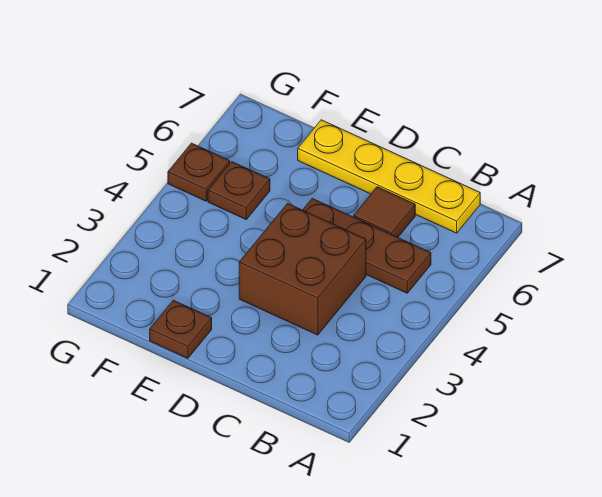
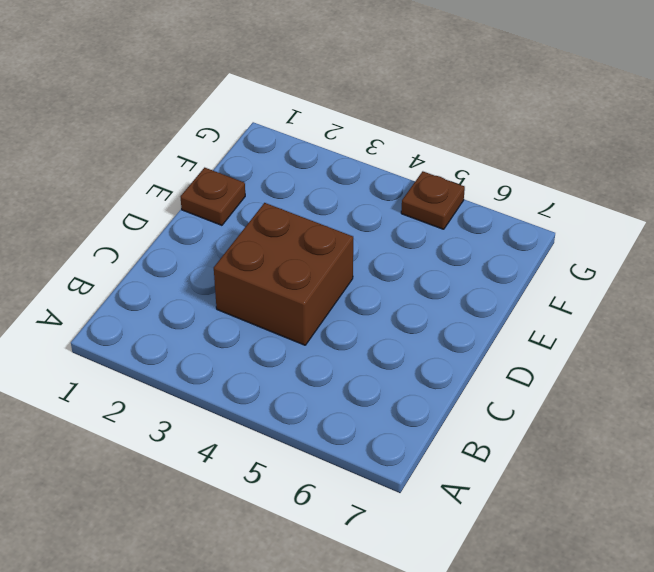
none -> brown 1x3 plate [303,199,431,293]
none -> yellow 1x4 plate [298,120,480,233]

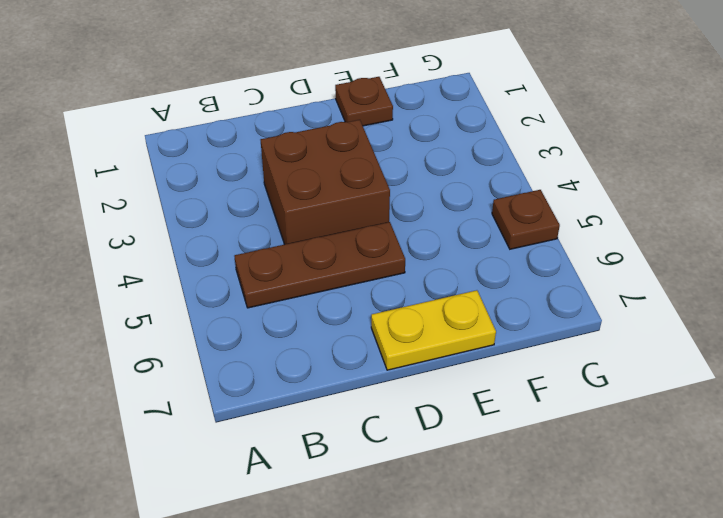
yellow 1x2 plate [371,290,496,370] -> yellow 1x4 plate [298,120,480,233]
none -> brown 1x1 tile [354,187,415,237]
none -> brown 1x1 plate [208,162,270,219]

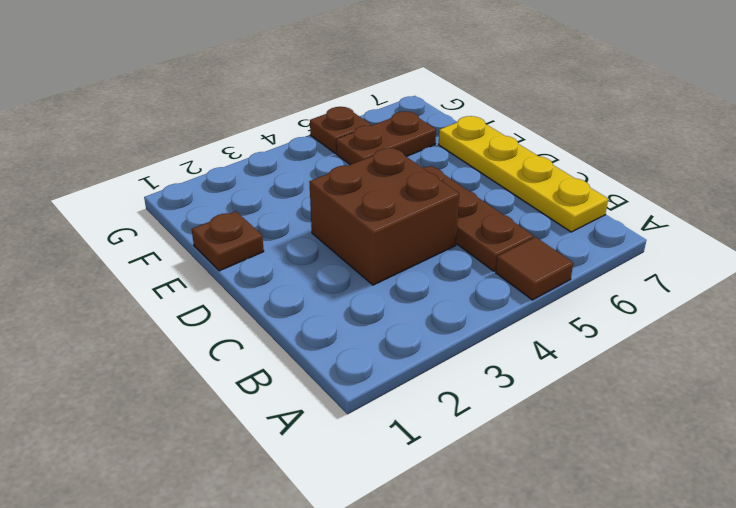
brown 1x1 tile [496,237,573,300] -> brown 1x1 tile moved to [354,187,415,237]
brown 1x2 plate [336,111,436,165] -> brown 1x1 plate [208,162,270,219]

